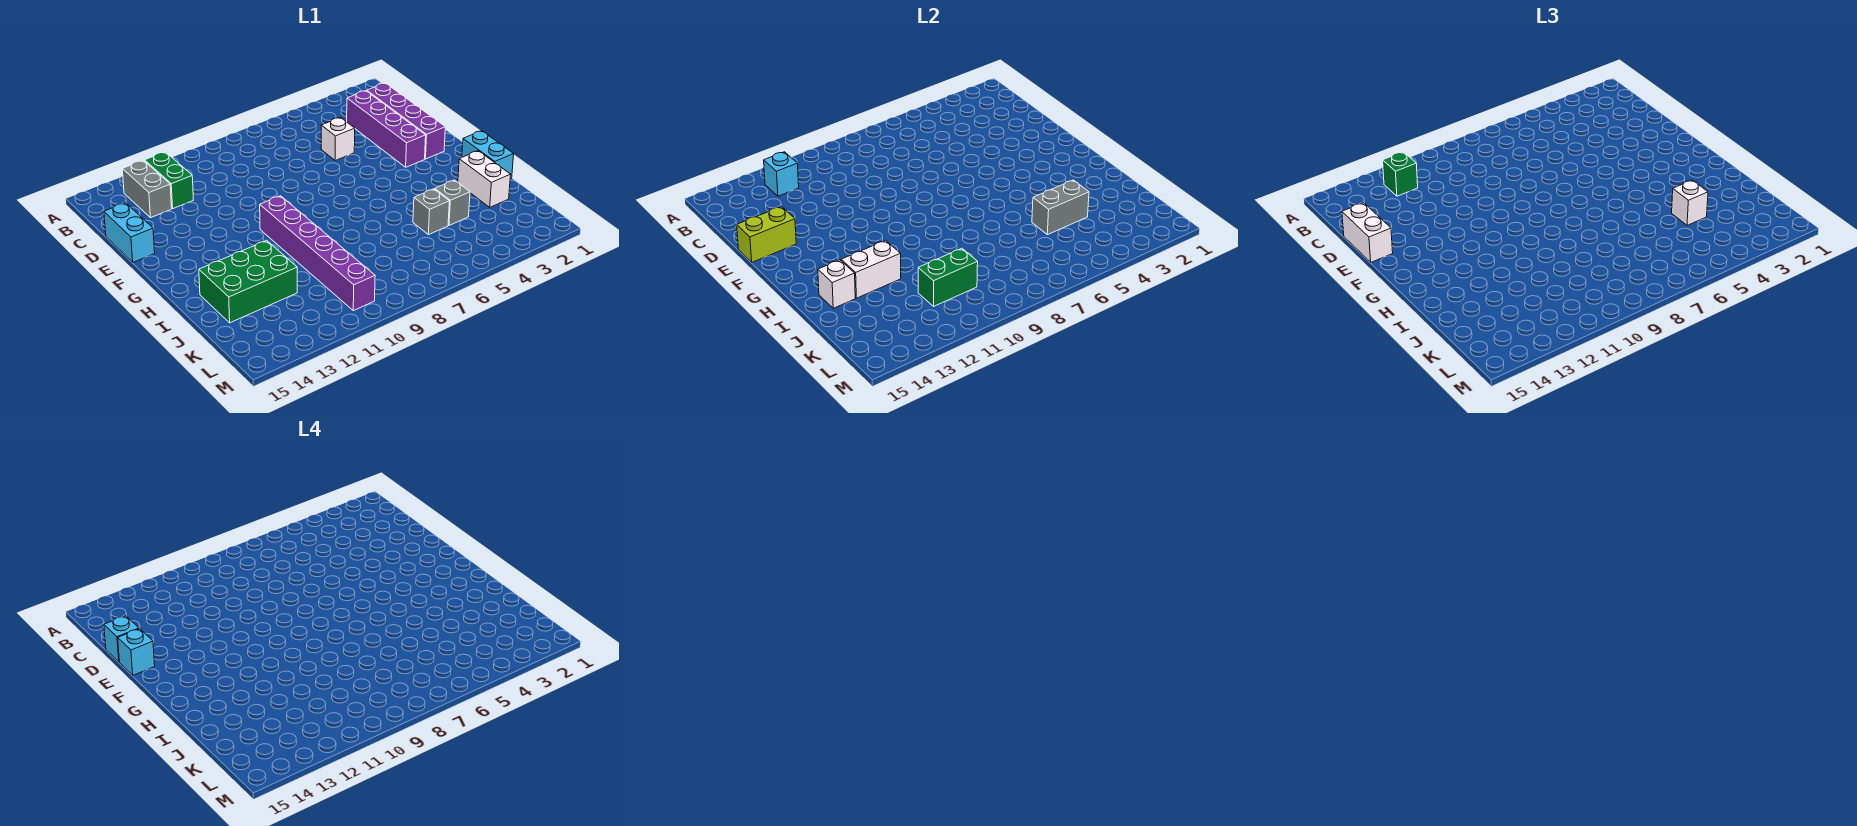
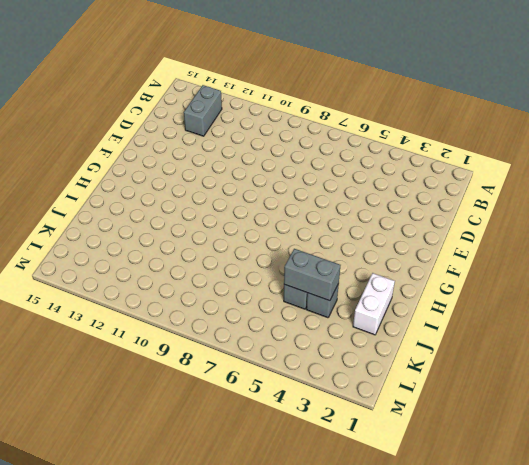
none -> green 1x2 brick [145,152,193,209]
none -> purple 1x4 brick [367,83,445,159]
none -> purple 1x4 brick [347,91,426,167]

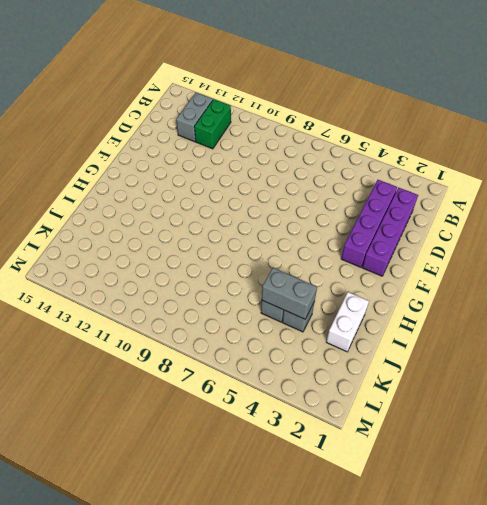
none -> white 1x1 brick [321,117,355,161]
none -> cyan 1x2 brick [104,203,155,262]
none -> purple 1x6 brick [260,196,375,311]

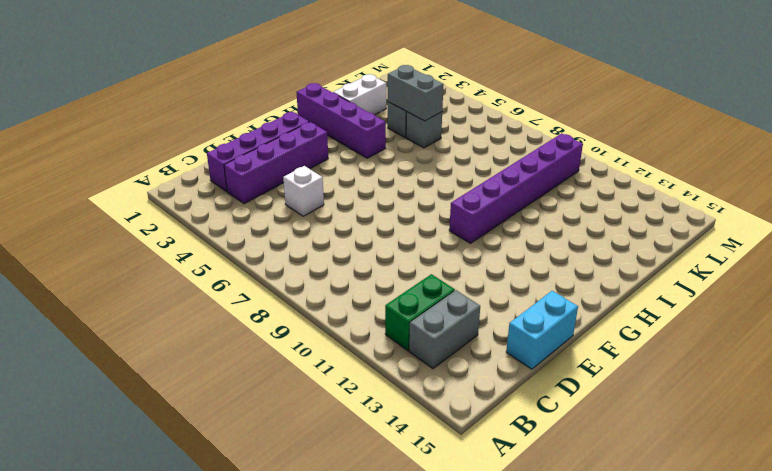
purple 1x4 brick [296,83,386,158] -> cyan 1x2 brick [462,131,514,179]
none -> green 2x3 brick [199,240,297,323]
none -> cyan 1x1 brick [764,152,799,196]
none -> lime 1x2 brick [737,206,796,262]

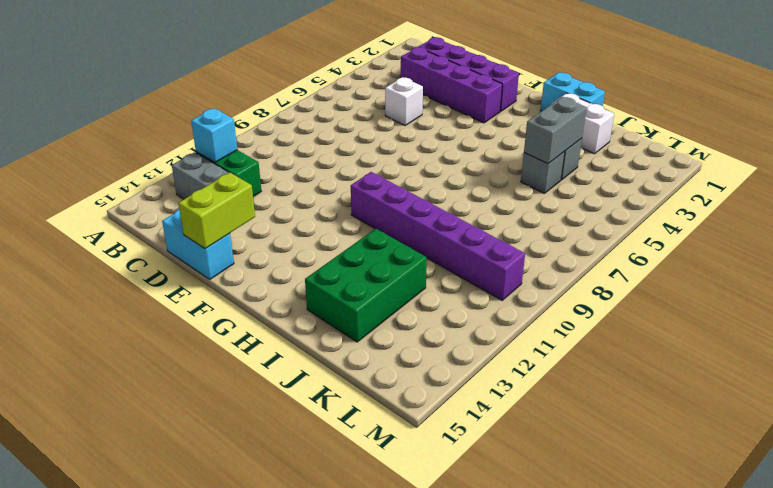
none -> white 1x2 brick [841,240,901,298]
none -> white 1x1 brick [818,260,855,308]
none -> green 1x2 brick [918,248,978,307]

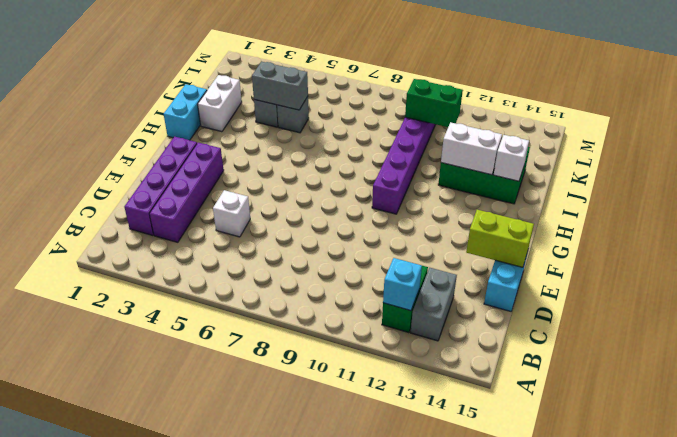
none -> green 1x1 brick [1383,152,1418,196]
none -> white 1x2 brick [1342,203,1393,262]
none -> white 1x1 brick [1672,180,1708,225]

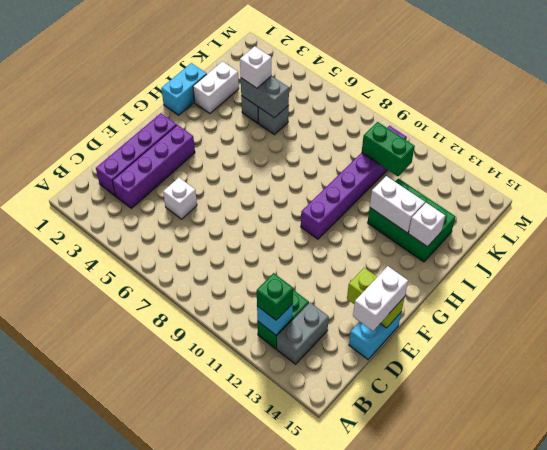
none -> cyan 1x1 brick [104,616,139,662]
none -> cyan 1x1 brick [118,629,155,675]

